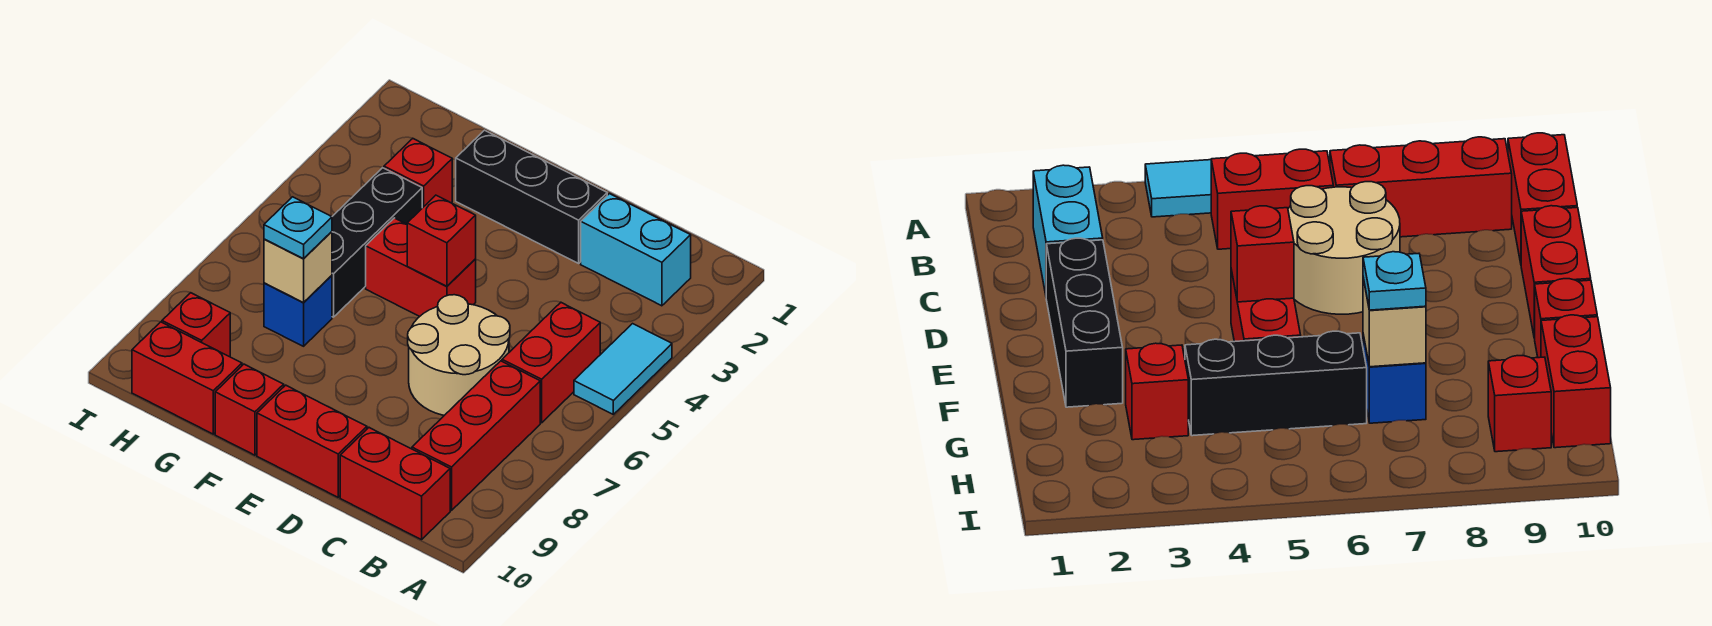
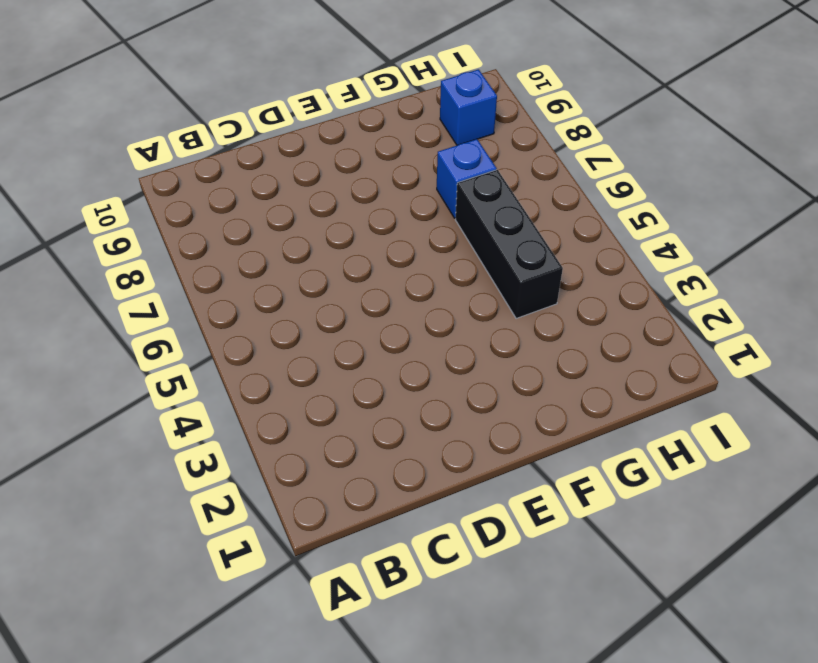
blue 1x1 brick [440,70,497,145] -> red 1x1 brick [162,293,230,357]
none -> cyan 1x2 tile [574,324,672,414]
none -> cyan 1x2 brick [581,194,691,306]
none -> red 1x2 brick [502,303,600,423]

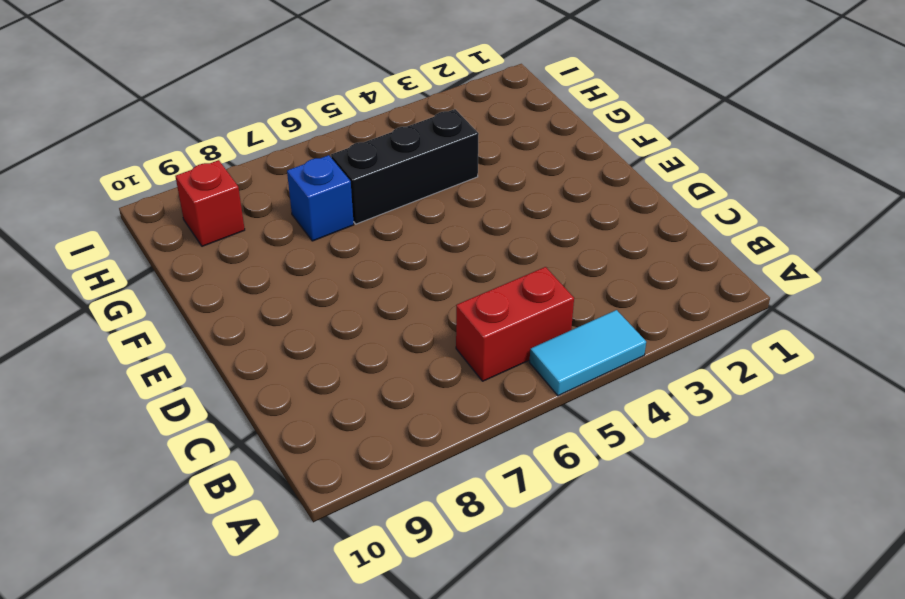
none -> cyan 1x2 brick [581,194,691,306]
none -> red 1x3 brick [412,361,540,510]
none -> red 1x2 brick [340,428,450,540]

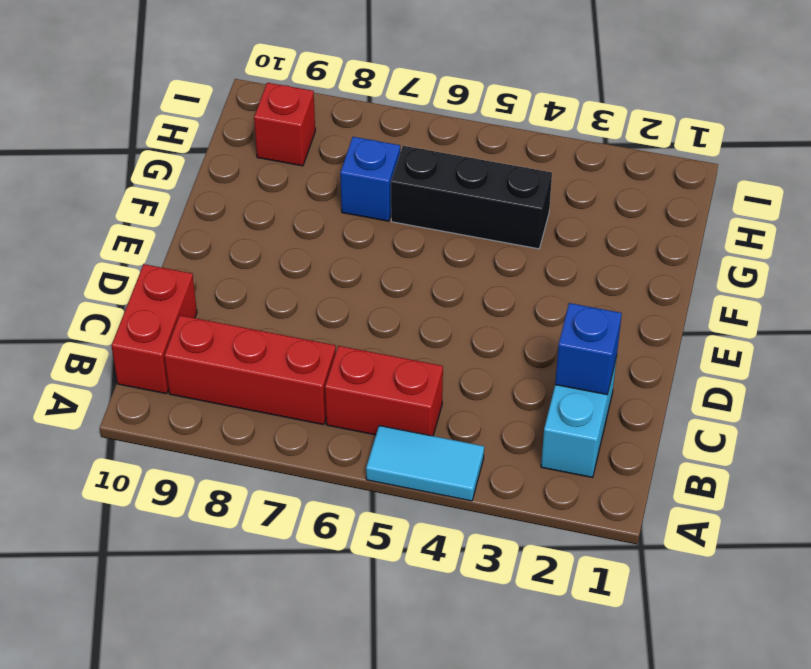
blue 1x1 brick [555,303,622,395] -> none
none -> tan 2x2 round brick [408,295,510,415]
none -> black 1x3 brick [456,130,607,263]
none -> red 1x2 brick [257,385,367,497]

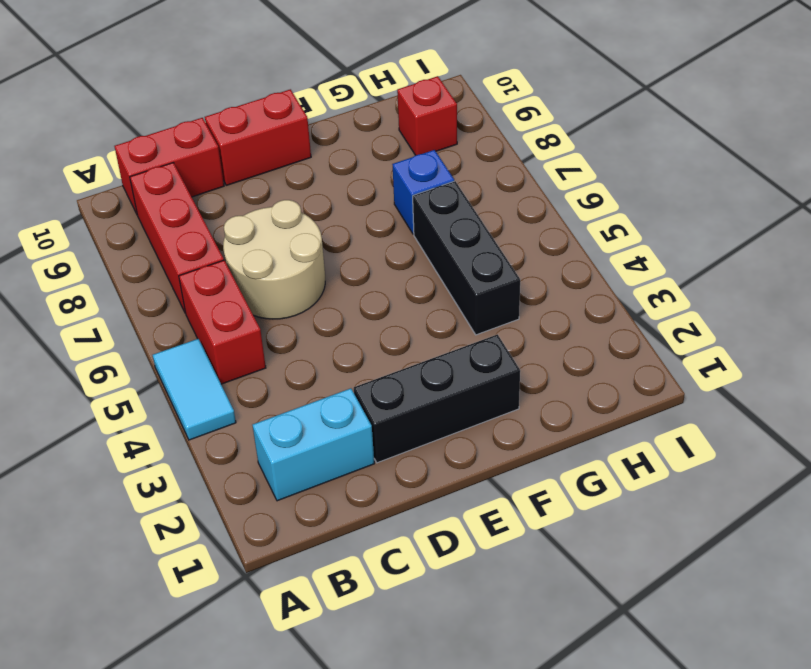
none -> red 1x2 brick [366,218,476,316]
none -> red 1x1 brick [215,364,284,455]
none -> red 1x1 brick [384,139,452,208]

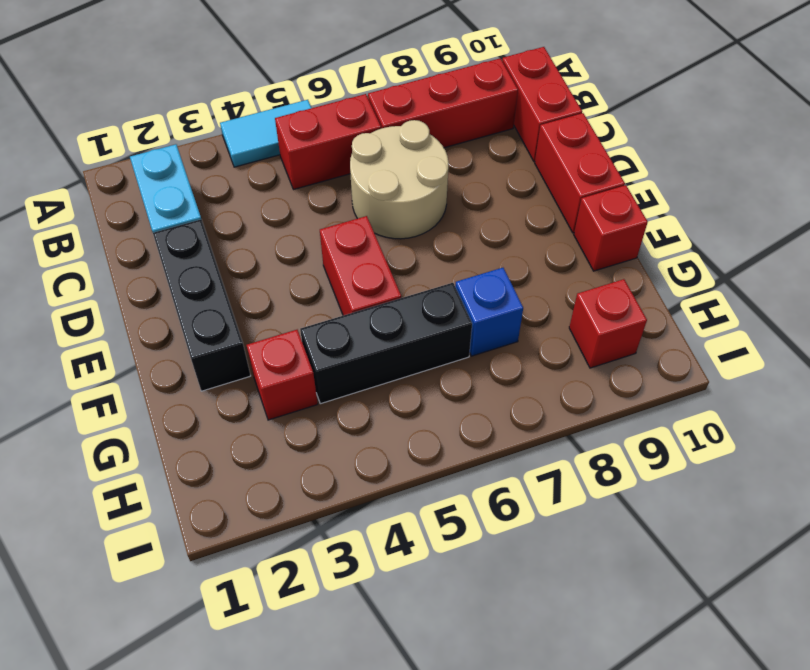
none -> red 1x2 brick [132,322,242,434]
none -> red 1x1 brick [407,195,476,286]
none -> tan 1x1 brick [264,232,332,303]

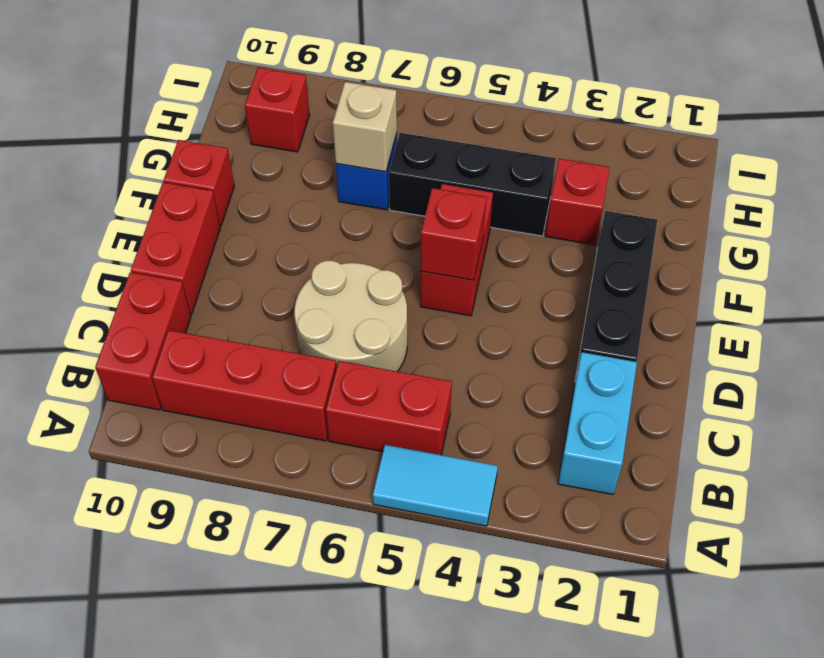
none -> red 1x2 brick [132,322,242,434]
none -> cyan 1x1 plate [264,197,332,259]

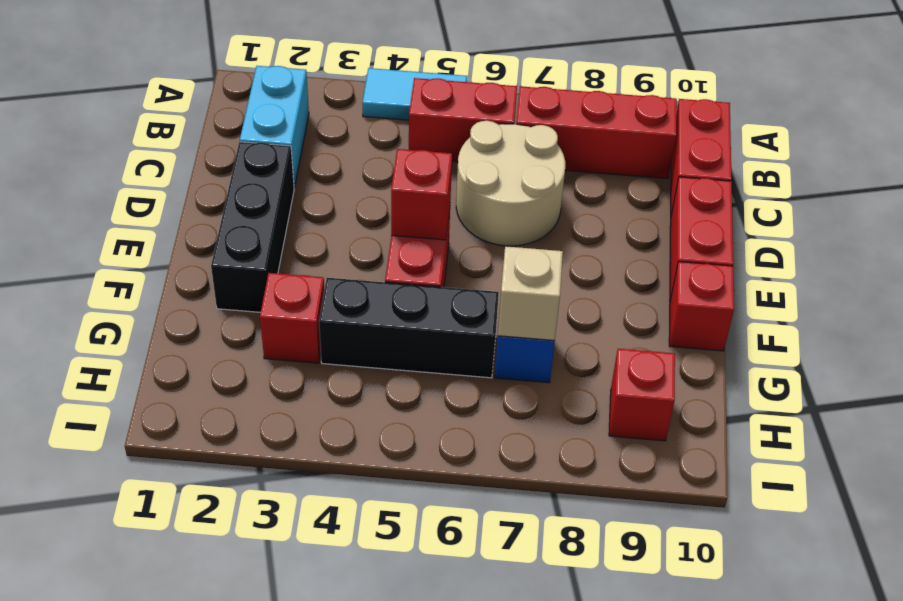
none -> red 1x2 brick [132,322,242,434]
none -> cyan 1x1 plate [264,197,332,259]

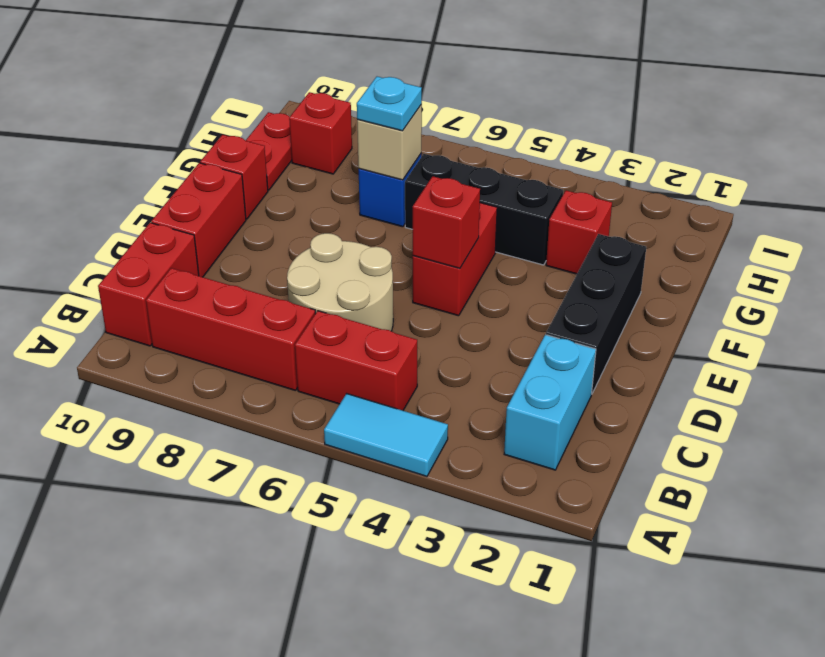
red 1x2 plate [246,112,292,190] -> red 1x2 brick [132,322,242,434]

